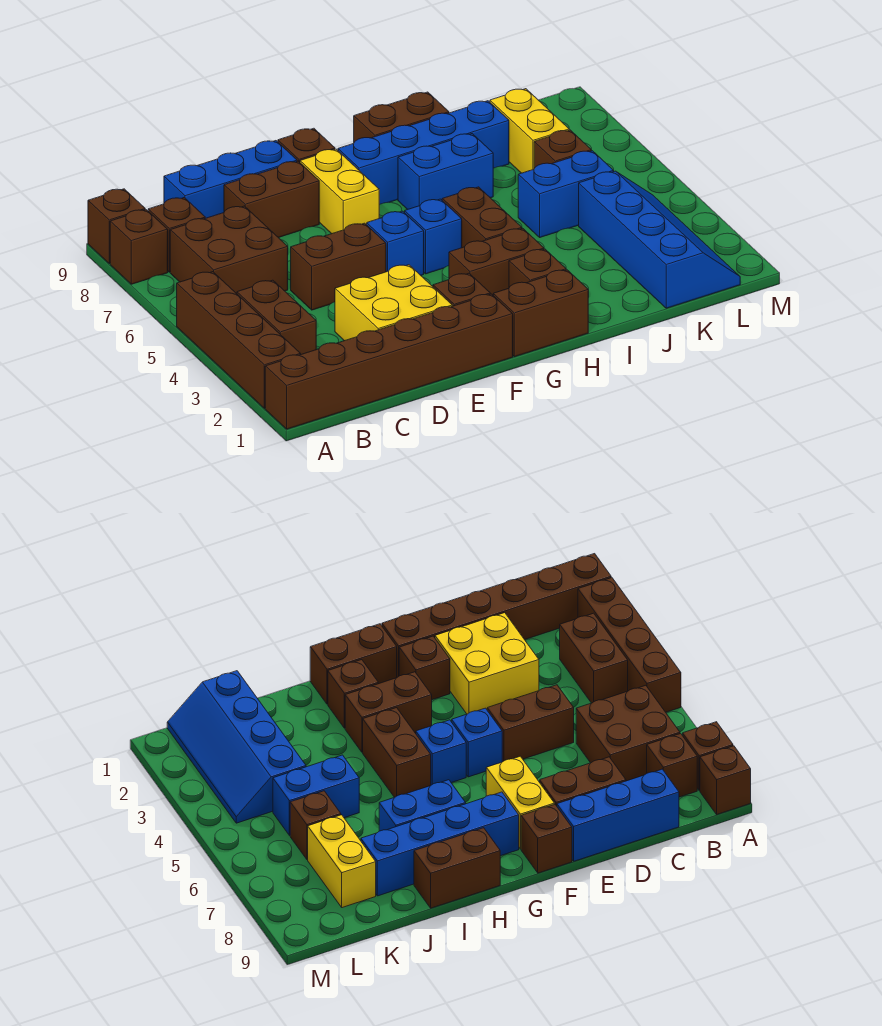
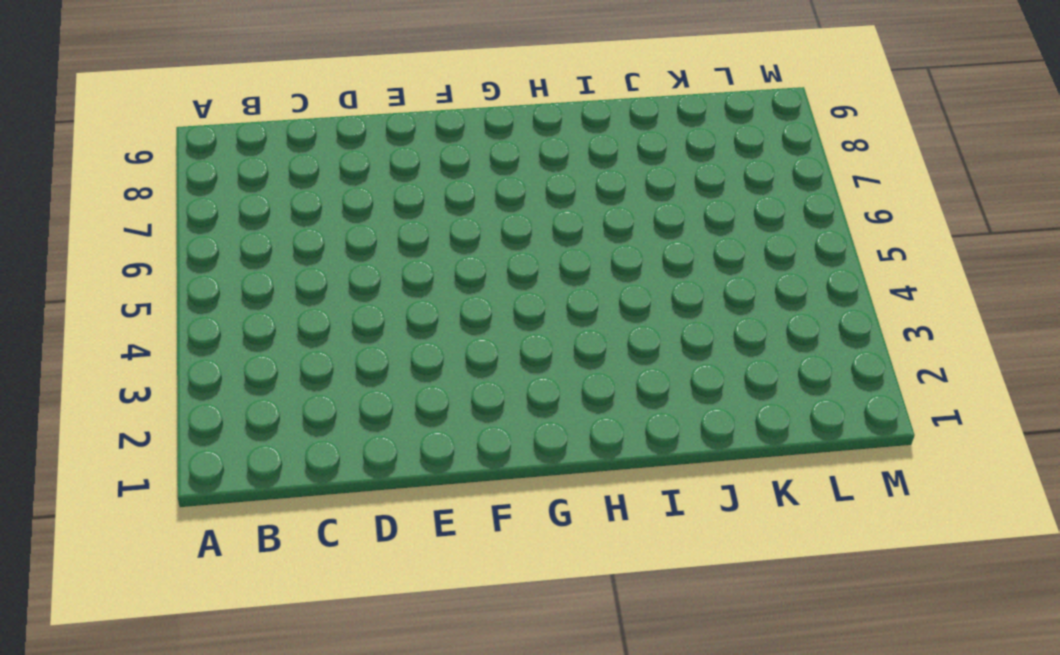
none -> brown 1x6 brick [265,294,513,429]
none -> brown 1x4 brick [177,272,301,409]
none -> brown 1x1 brick [110,210,168,284]

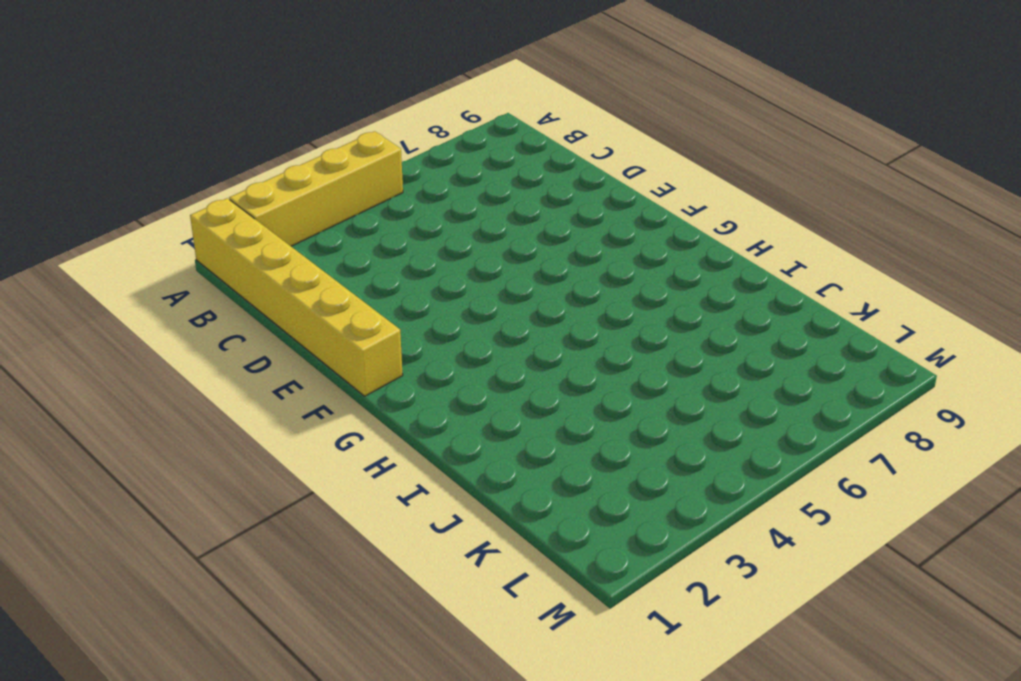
yellow 1x6 brick [190,198,403,396] -> brown 1x6 brick [265,294,513,429]
yellow 1x4 brick [229,131,403,246] -> brown 1x4 brick [177,272,301,409]
none -> brown 1x1 brick [110,210,168,284]
none -> brown 1x1 brick [88,189,145,264]
none -> brown 1x2 brick [237,280,316,354]

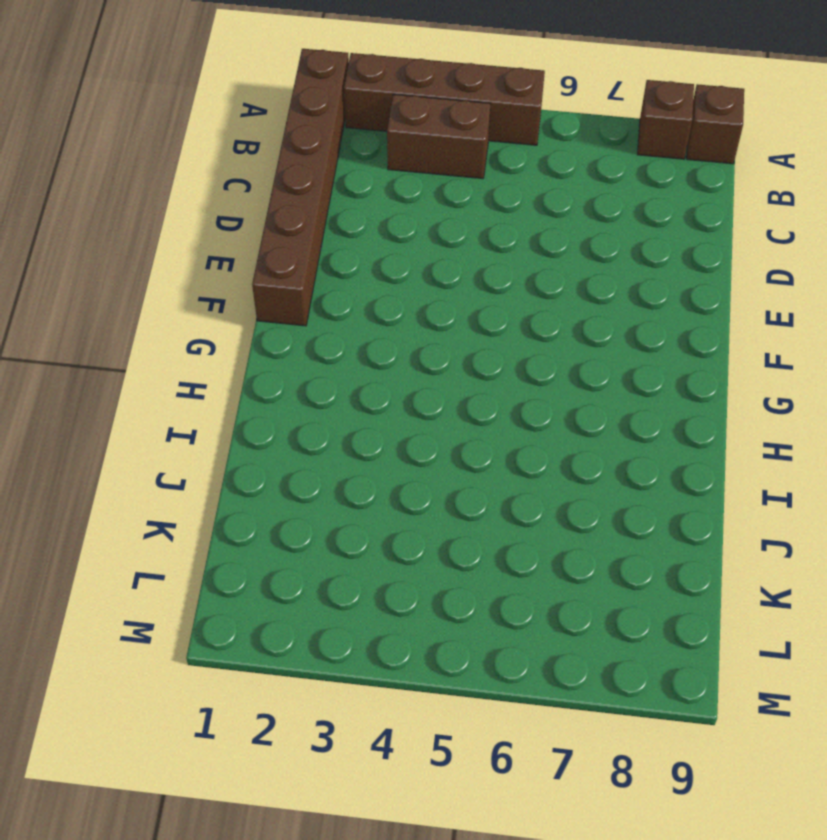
none -> brown 2x2 brick [170,206,288,294]
none -> brown 1x1 brick [148,198,205,272]
none -> blue 1x3 brick [164,141,297,218]

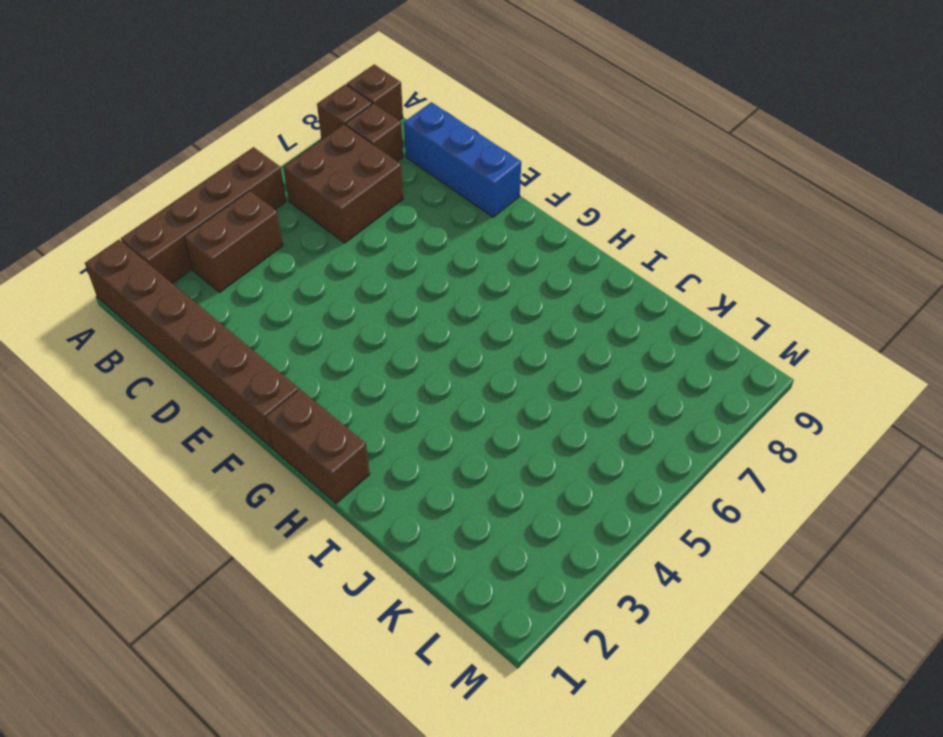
none -> yellow 2x2 brick [335,265,452,341]
none -> brown 1x2 brick [291,223,386,310]
none -> brown 1x2 brick [224,161,319,238]

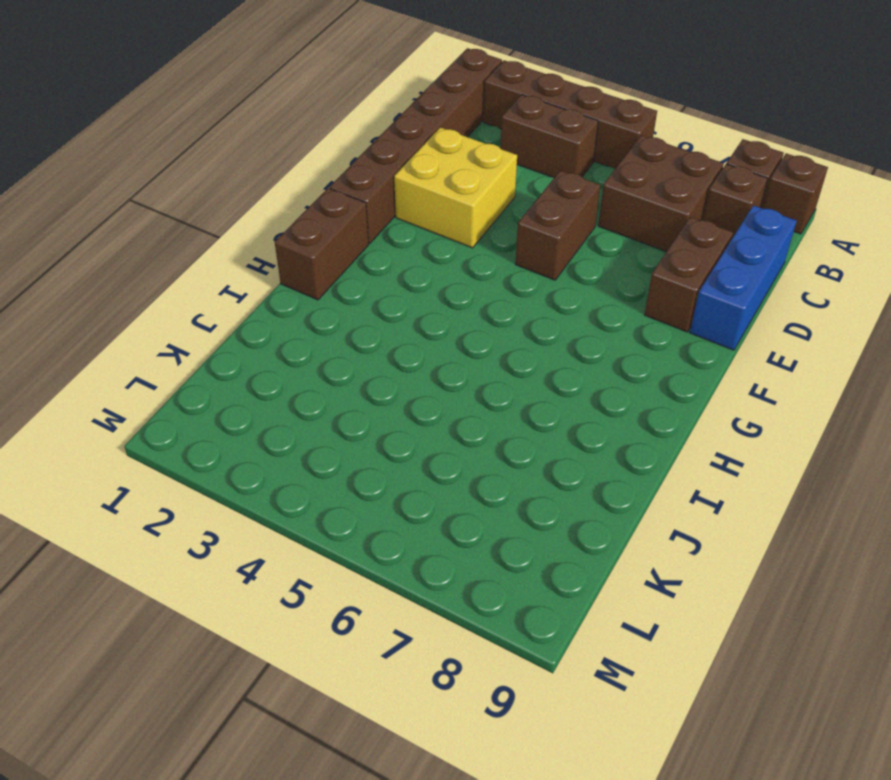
none -> brown 1x1 brick [433,273,490,306]
none -> blue 1x1 brick [367,211,424,275]
none -> yellow 1x2 brick [300,149,379,234]

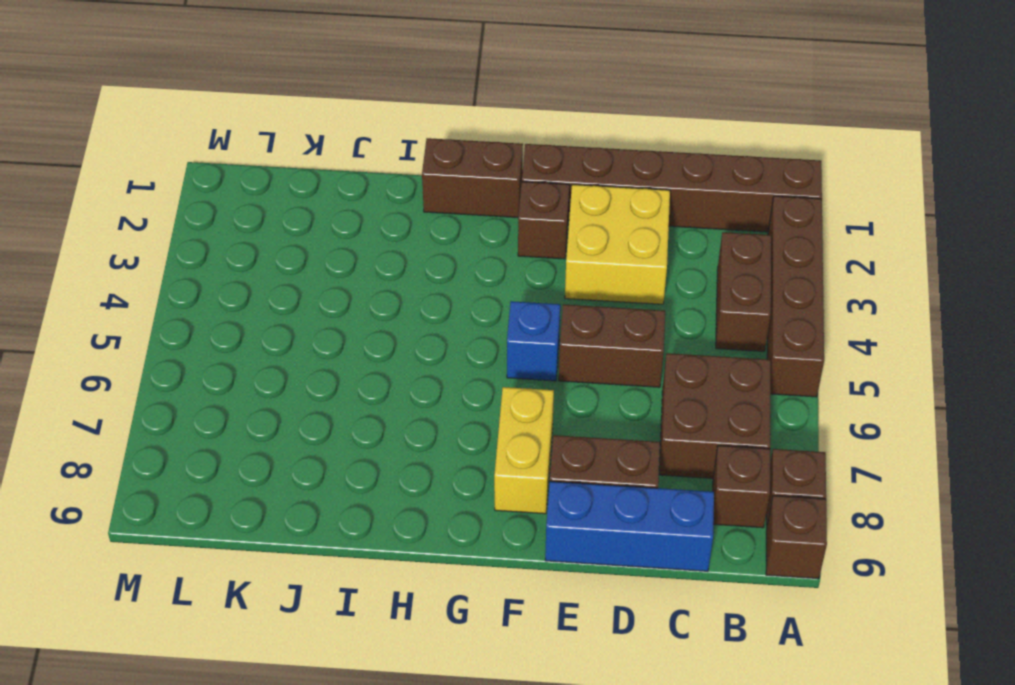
none -> brown 1x1 brick [278,128,335,162]
none -> brown 1x2 brick [449,228,544,295]
none -> blue 1x1 brick [405,199,462,274]

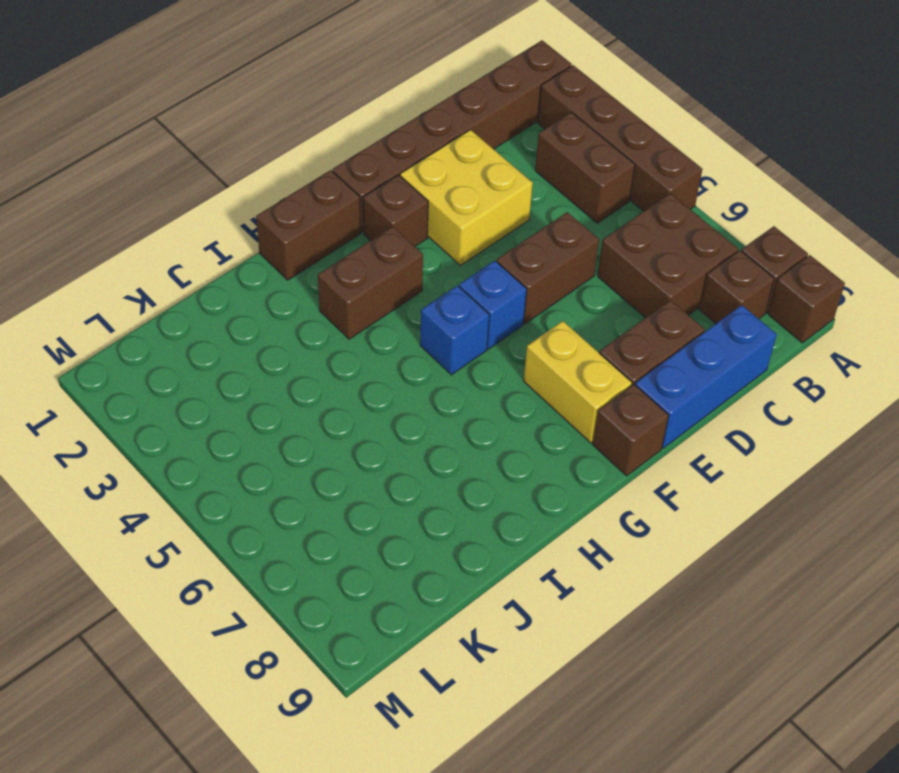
none -> blue 1x4 brick [338,101,509,205]
none -> brown 1x1 brick [509,249,566,287]
none -> brown 1x2 brick [442,187,522,248]

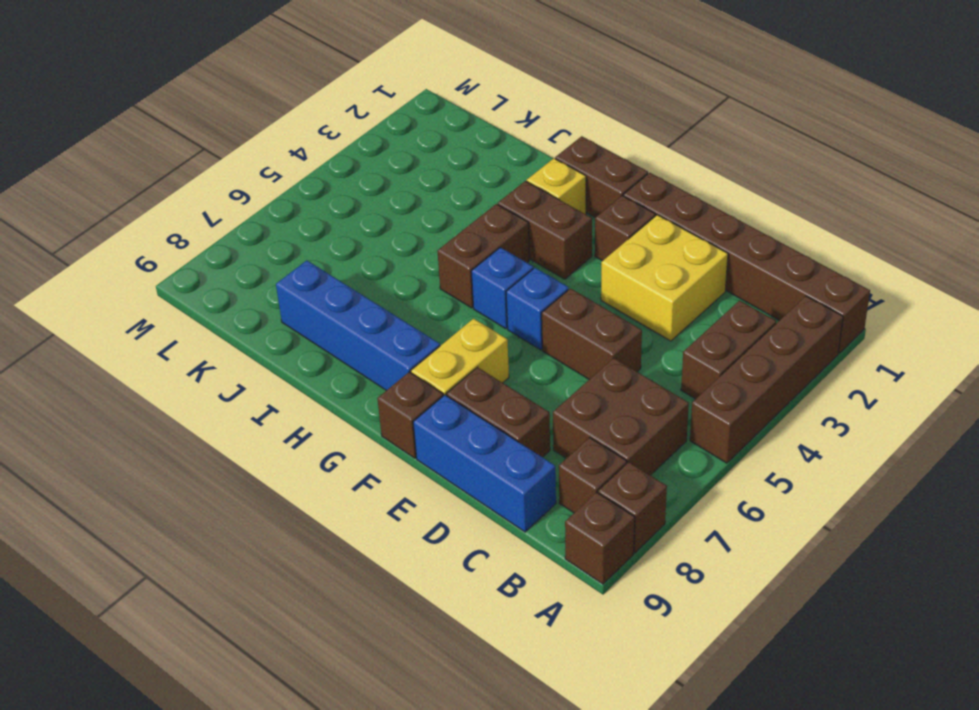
yellow 1x1 brick [527,158,586,214] -> brown 1x1 brick [509,249,566,287]
none -> blue 1x2 brick [398,134,493,210]
none -> brown 1x2 brick [354,92,449,142]
none -> blue 1x2 brick [518,151,614,237]

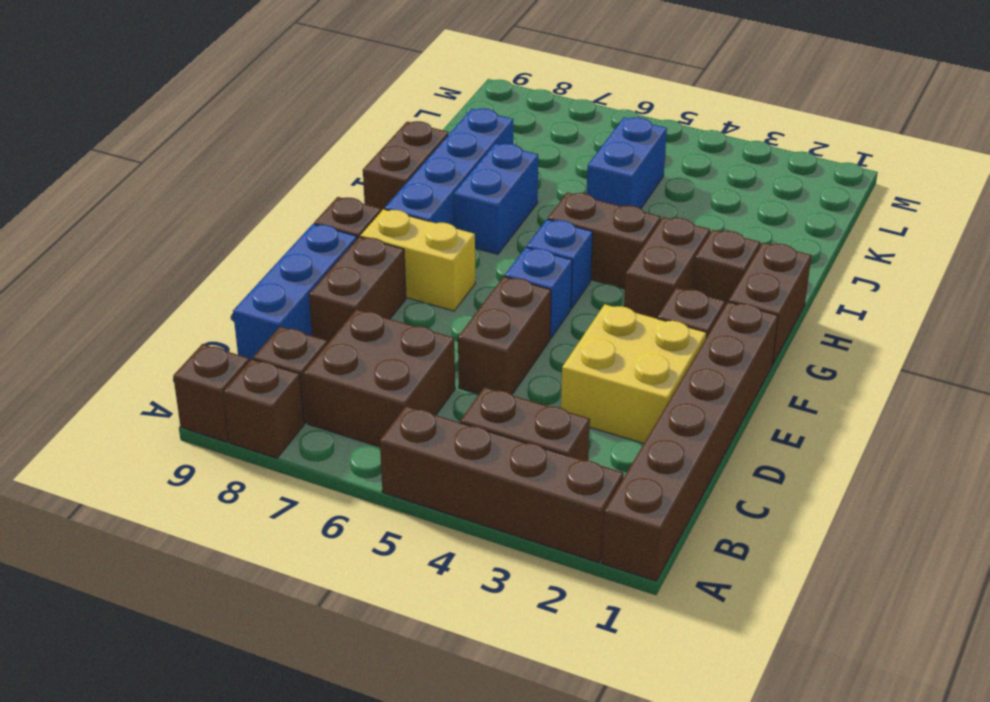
none -> blue 2x4 slope [579,171,740,308]
none -> brown 1x1 brick [534,130,591,168]
none -> yellow 1x2 brick [490,89,569,173]

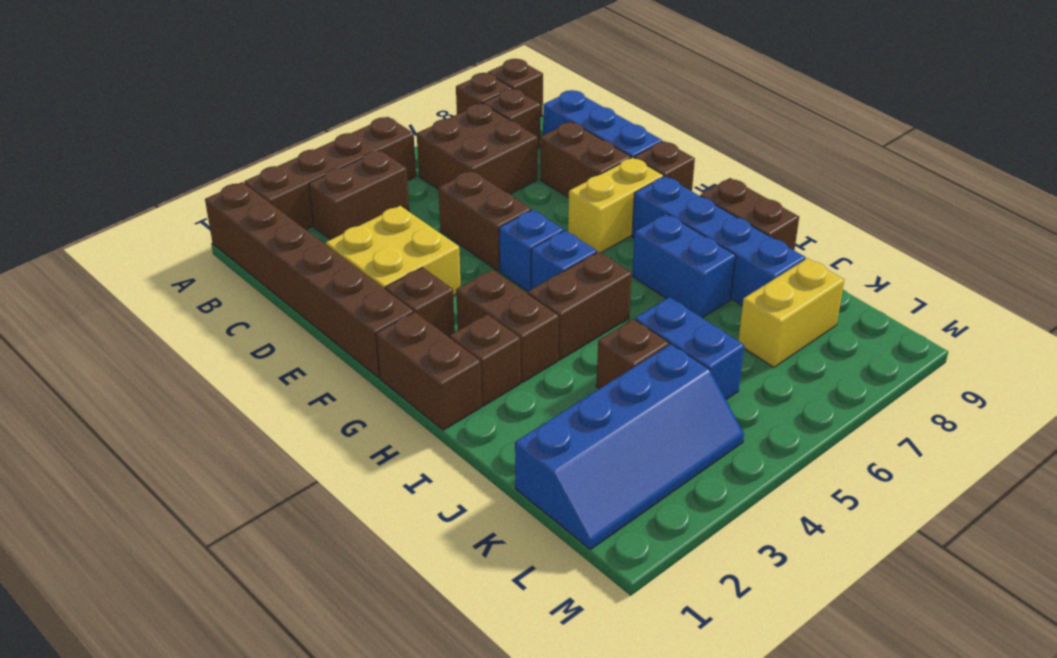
brown 1x1 brick [596,319,669,389] -> brown 1x1 brick moved to [534,130,591,168]

